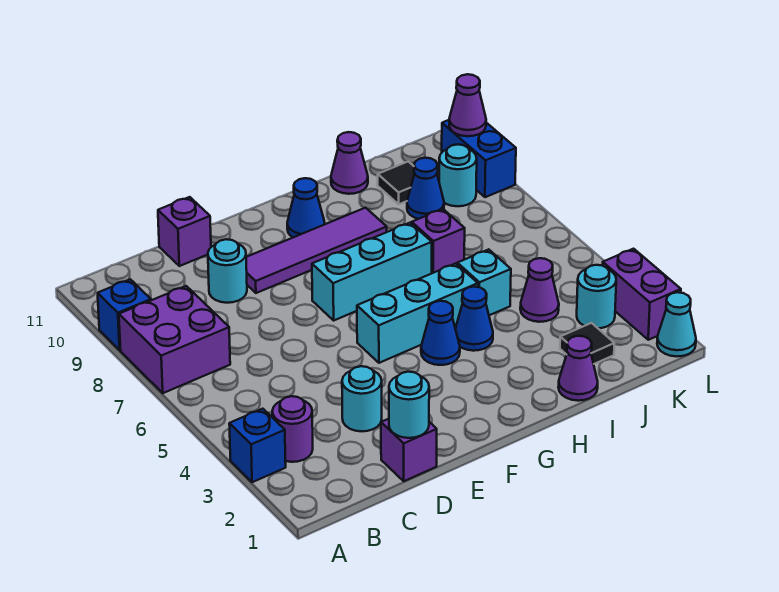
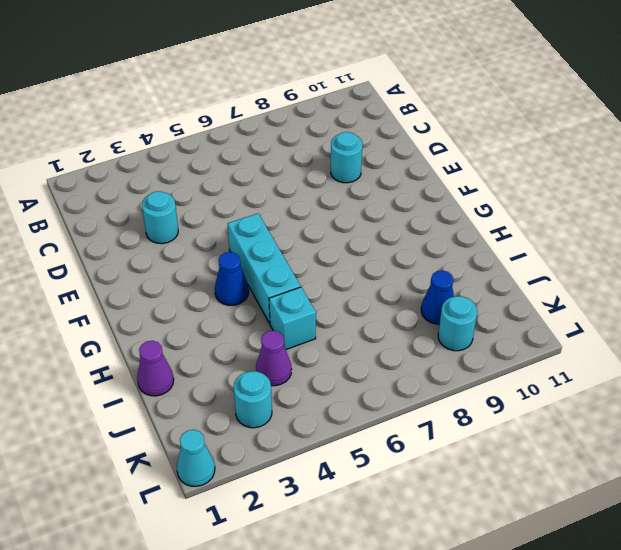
none -> blue 1x1 brick [229,409,286,482]
none -> purple 2x2 brick [119,286,230,393]
none -> blue 1x1 brick [98,279,151,350]

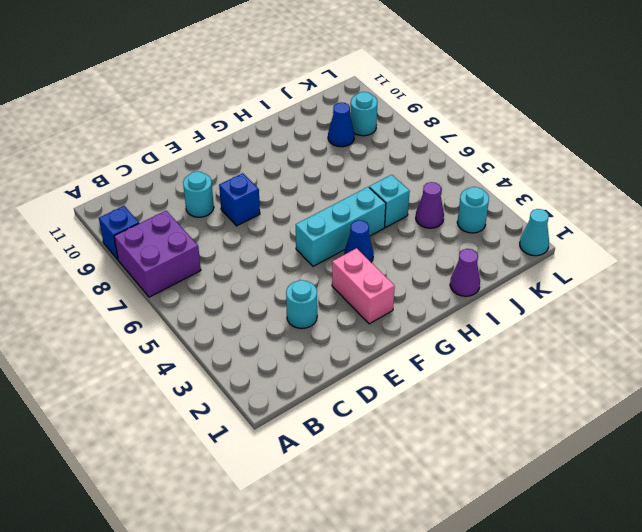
blue 1x1 brick [219,173,260,226] -> blue 1x1 brick moved to [229,409,286,482]
pink 1x2 brick [332,248,395,324] -> none
none -> purple 1x1 round brick [272,396,313,462]
none -> purple 1x1 brick [381,419,437,481]
none -> purple 1x1 brick [158,197,211,266]

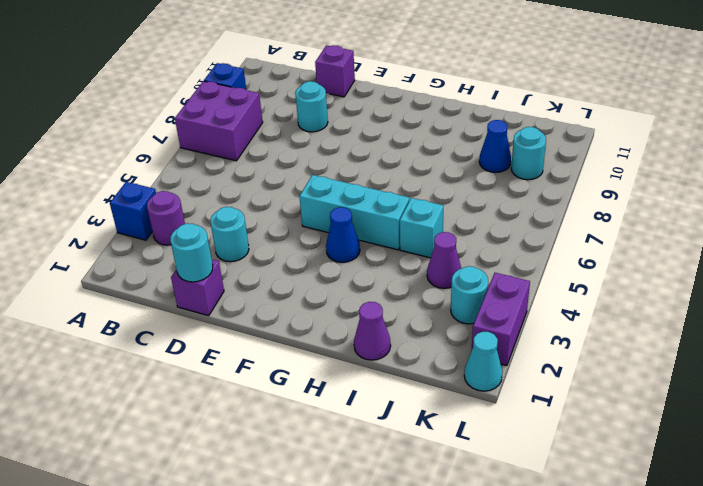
none -> purple 1x4 tile [246,208,387,293]
none -> cyan 1x3 brick [312,223,432,320]
none -> blue 1x1 cone [287,178,325,237]

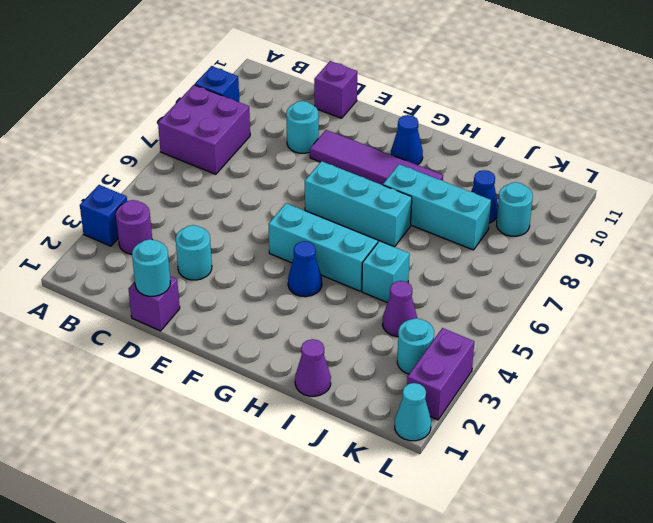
cyan 1x3 brick [383,164,491,250] -> none
none -> blue 1x1 cone [455,287,493,351]
none -> purple 1x1 brick [412,209,465,273]
none -> purple 1x1 cone [331,132,368,194]

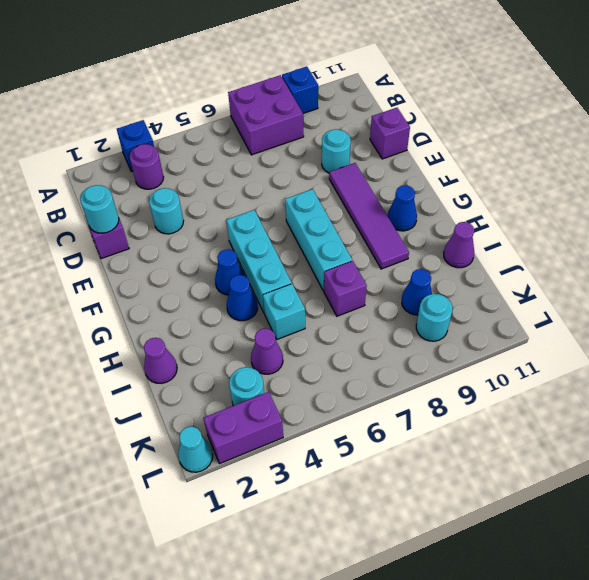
none -> black 1x1 tile [560,323,614,364]
none -> black 1x1 tile [378,162,415,204]
none -> blue 1x2 brick [442,120,516,197]

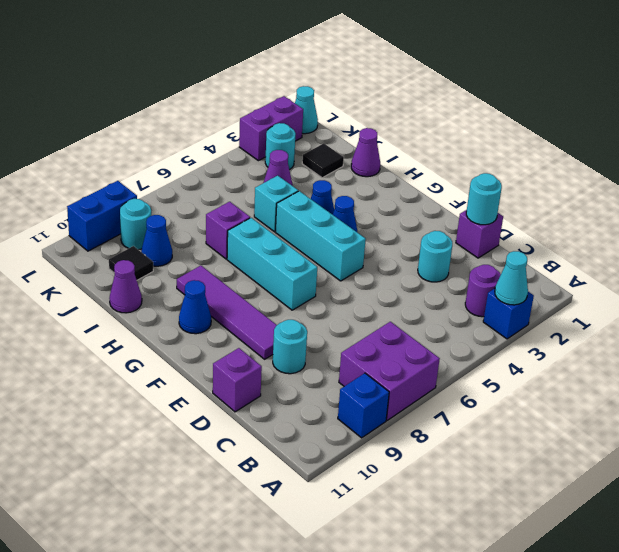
cyan 1x1 cone [495,251,528,305] -> none
none -> purple 1x1 cone [449,74,486,136]

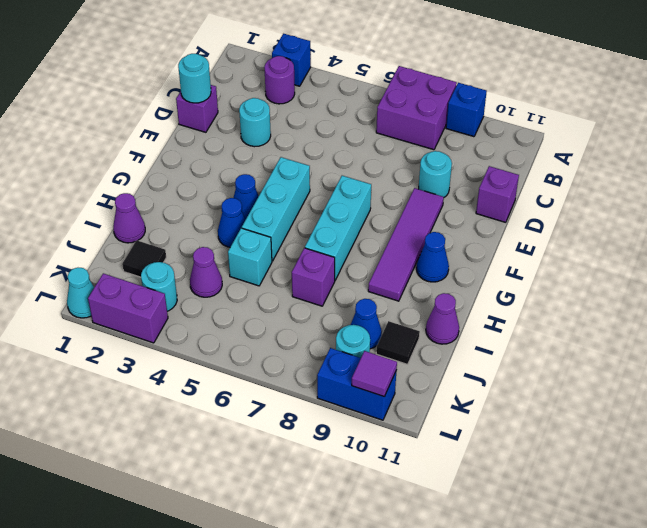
purple 1x1 tile [352,351,397,396] -> purple 1x1 cone [449,74,486,136]

